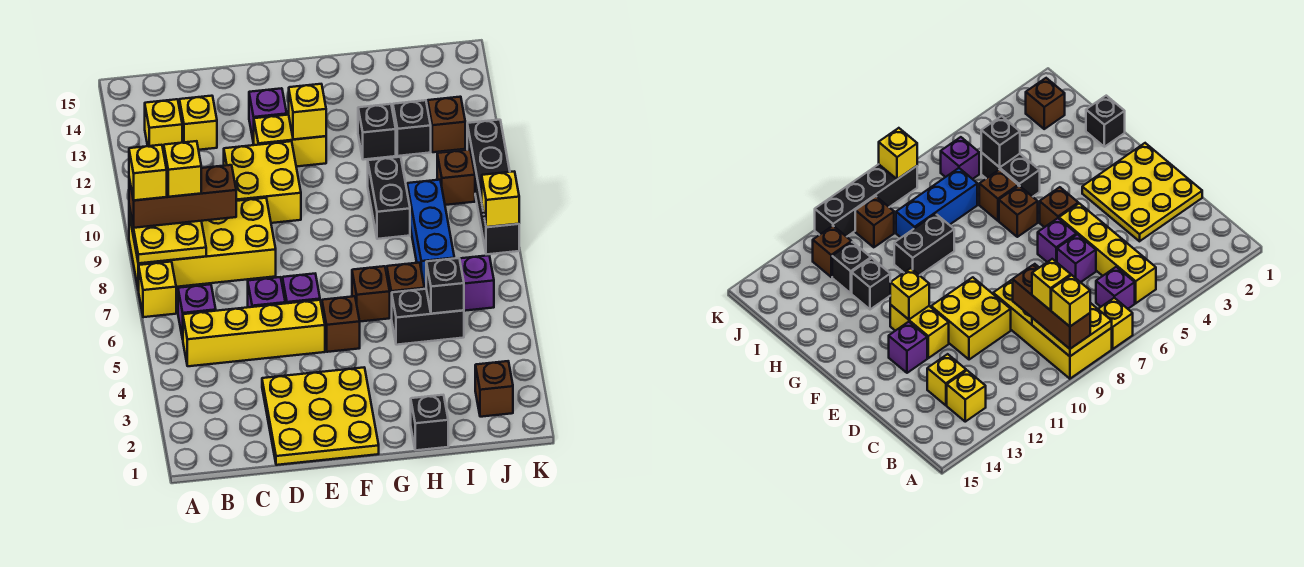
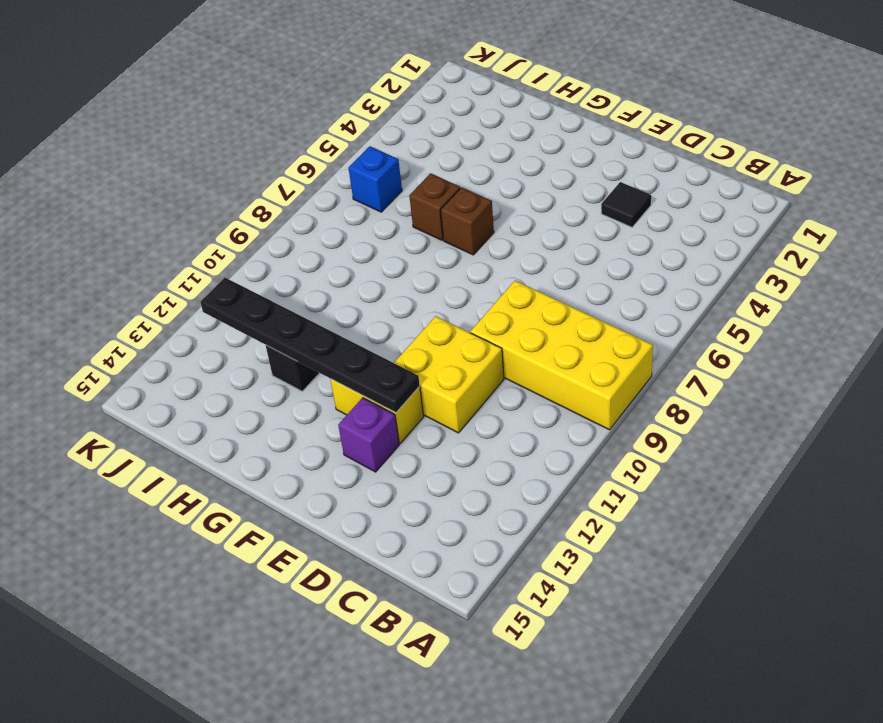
black 1x1 tile [601,182,651,227] -> yellow 3x3 plate [262,368,379,465]
black 1x6 plate [200,278,420,413] -> yellow 1x1 brick [289,84,326,140]
blue 1x1 brick [348,146,402,212] -> purple 1x1 brick [460,255,494,311]
none -> yellow 1x1 brick [139,262,176,317]
none -> yellow 1x4 brick [183,300,325,366]
none -> purple 1x1 brick [178,284,216,339]
none -> yellow 1x1 brick [145,99,182,152]

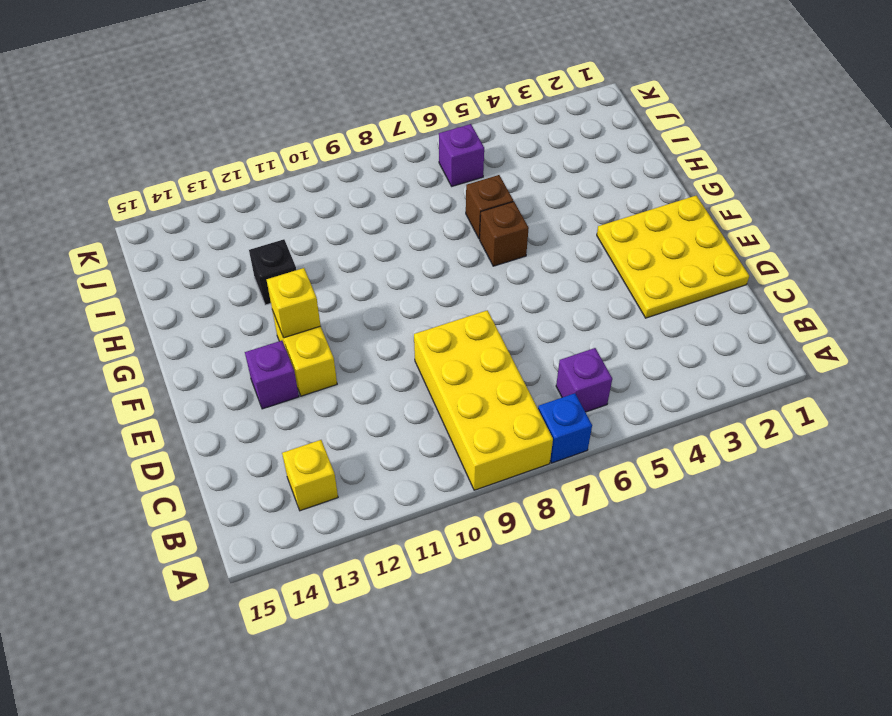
blue 1x1 brick [538,393,592,463] -> yellow 1x1 brick [139,262,176,317]
none -> yellow 1x4 brick [183,300,325,366]
none -> yellow 1x1 brick [179,96,217,150]
none -> purple 1x1 brick [248,277,285,307]
none -> yellow 2x2 brick [224,141,301,223]

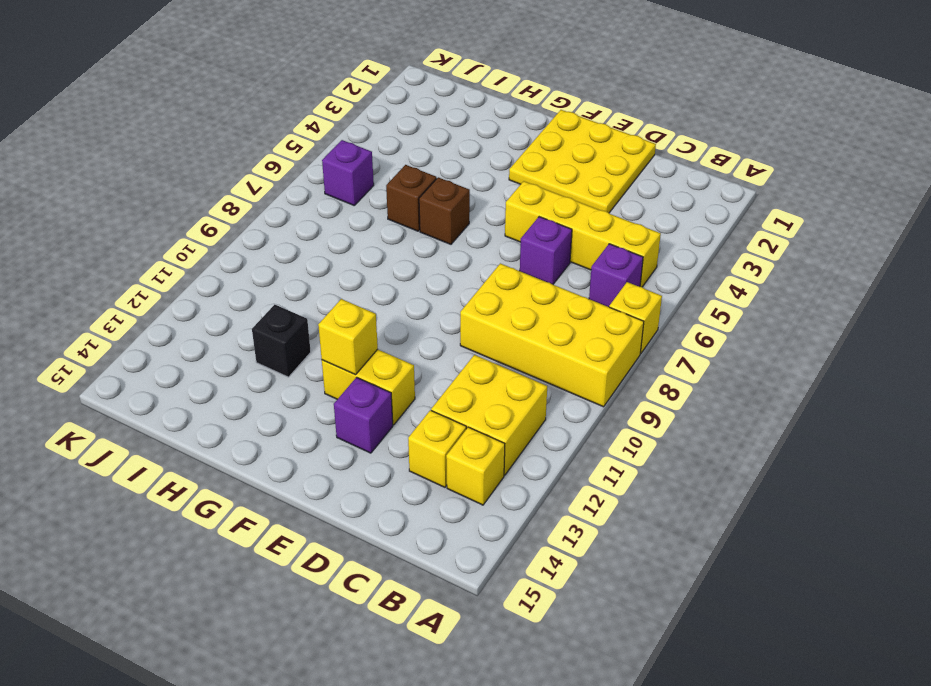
yellow 2x2 brick [431,355,547,475] -> yellow 2x2 brick moved to [224,141,301,223]
none -> purple 1x1 brick [282,274,320,303]
none -> brown 1x1 brick [322,296,360,352]
none -> black 1x1 brick [411,395,448,450]
none -> black 1x2 brick [392,289,464,345]

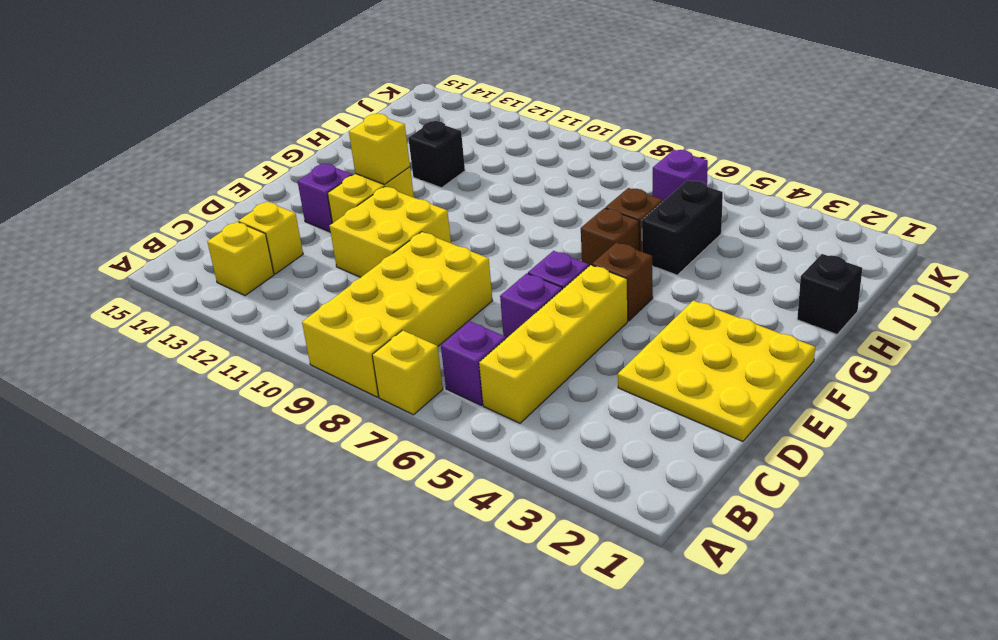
none -> black 1x2 brick [368,157,410,239]
none -> blue 1x3 brick [407,180,454,288]
none -> black 1x1 brick [393,100,431,156]
none -> brown 1x1 brick [475,361,513,417]

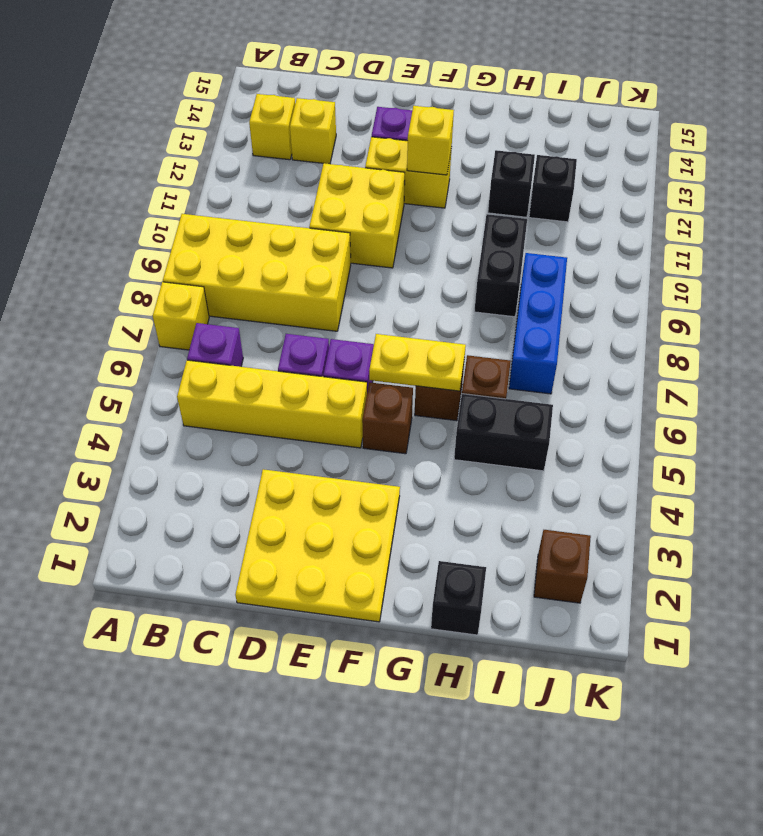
yellow 1x2 plate [369,334,466,391] -> none
none -> purple 1x1 brick [460,255,494,311]
none -> brown 1x1 brick [437,150,475,205]
none -> brown 1x1 brick [428,97,465,152]
none -> black 1x4 brick [467,120,519,254]

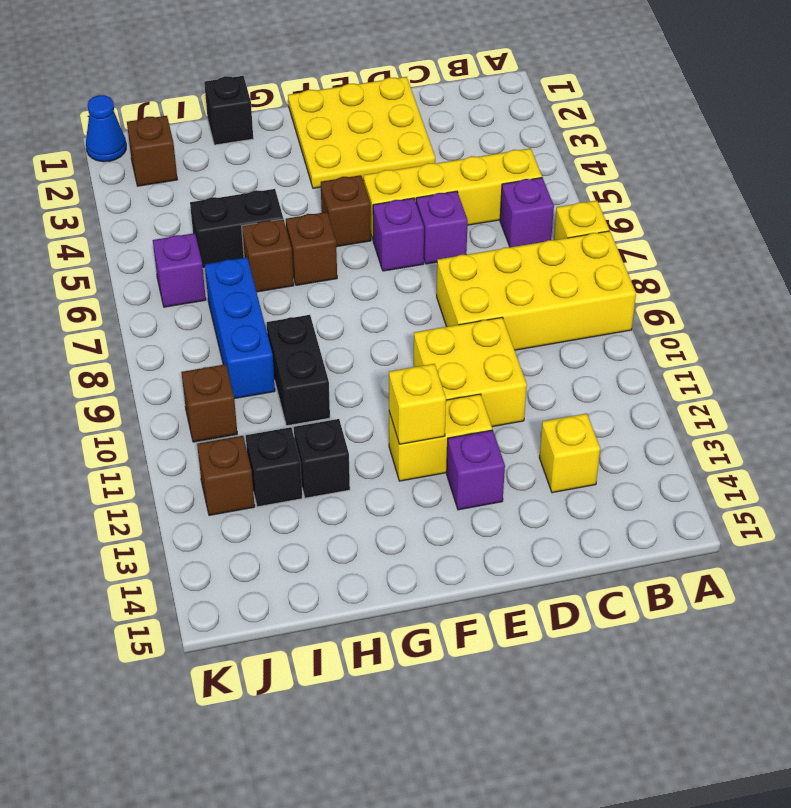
blue 1x1 cone [86,95,126,162] -> none
none -> yellow 1x1 brick [145,99,182,152]
none -> black 1x4 brick [467,120,519,254]
none -> yellow 2x2 plate [129,206,206,263]
none -> black 1x1 brick [426,258,464,314]

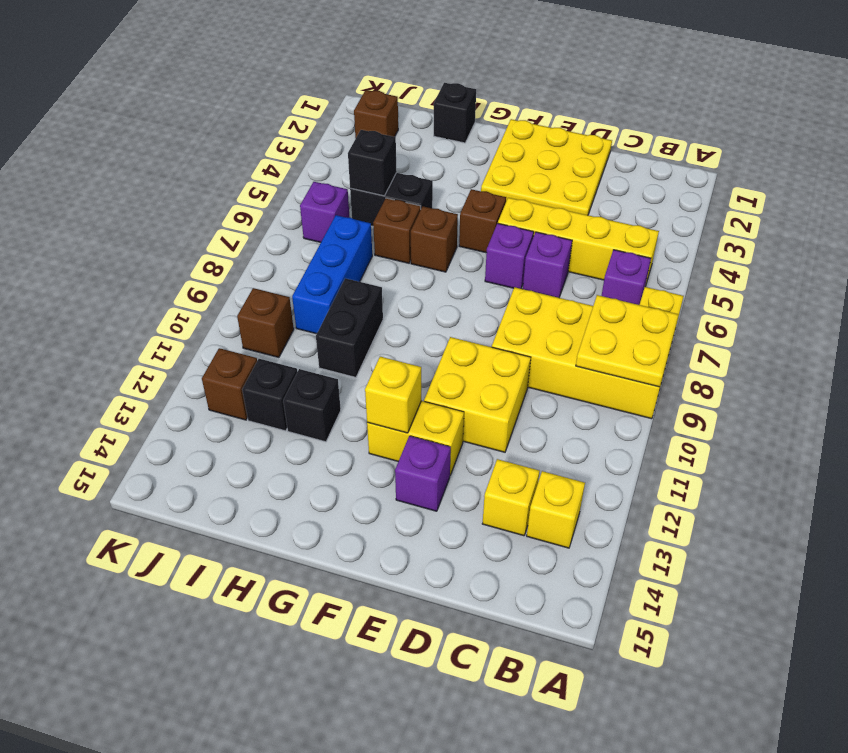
none -> black 1x4 brick [467,120,519,254]
none -> yellow 1x1 brick [482,172,519,227]
none -> brown 1x3 brick [129,165,236,228]
none -> yellow 1x1 brick [129,145,167,200]

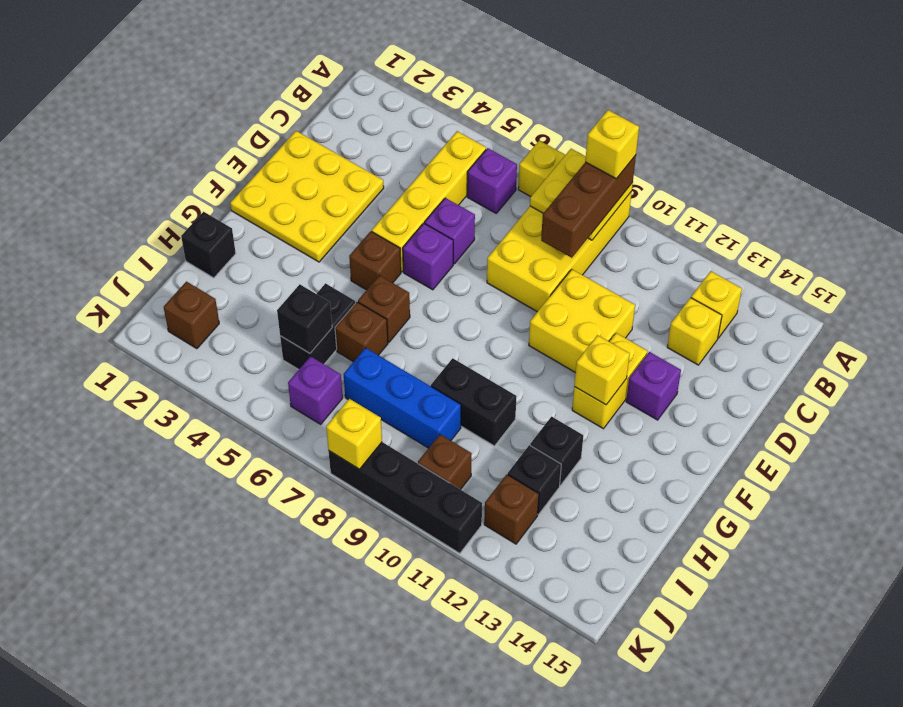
none -> yellow 1x1 brick [164,141,201,197]

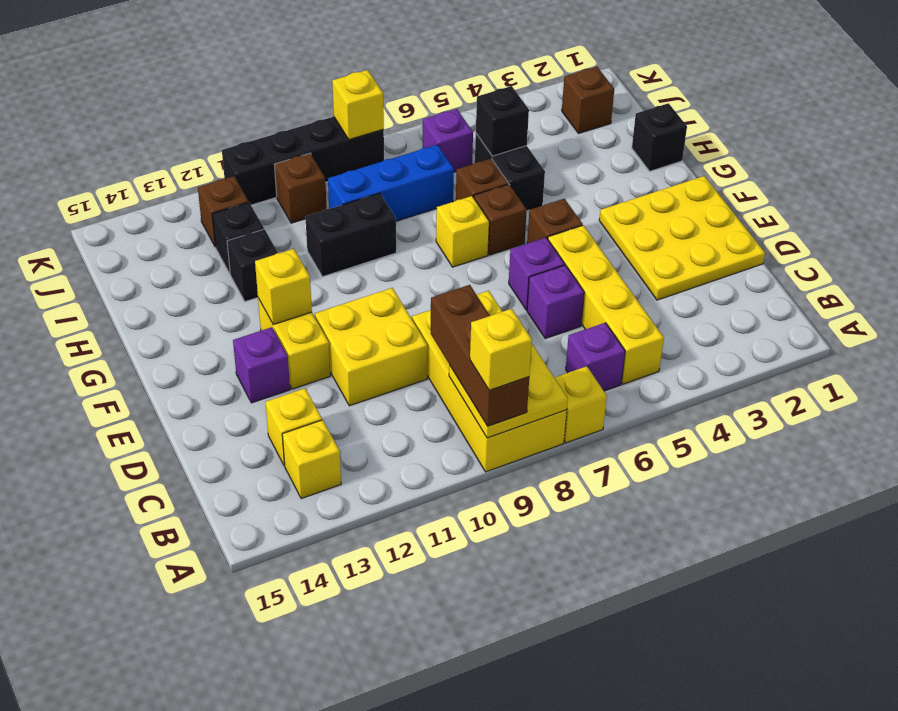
yellow 1x1 brick [436,196,489,267] -> yellow 1x1 brick moved to [164,141,201,197]

